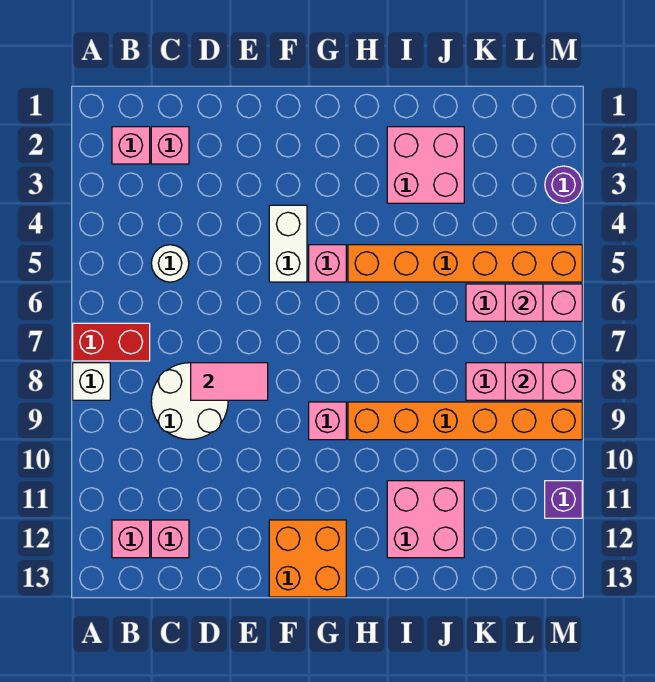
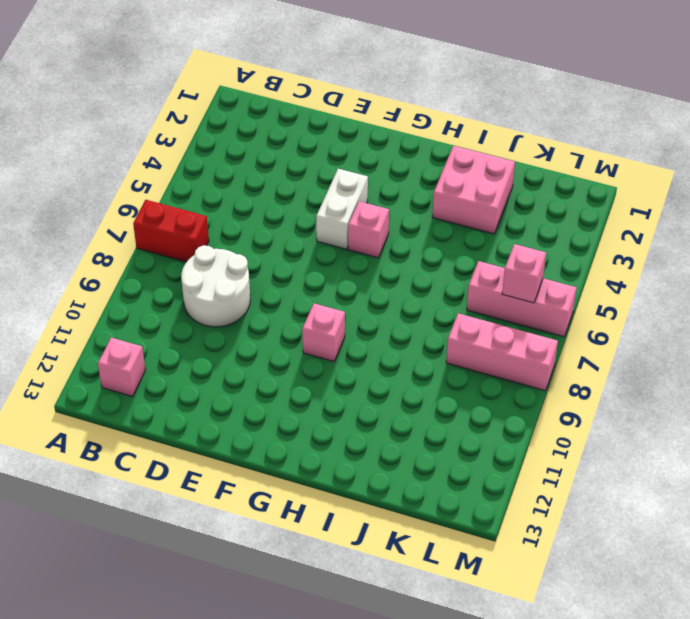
none -> white 1x1 brick [73,363,110,400]
none -> pink 1x1 brick [112,127,150,164]
none -> pink 1x1 brick [151,127,189,164]

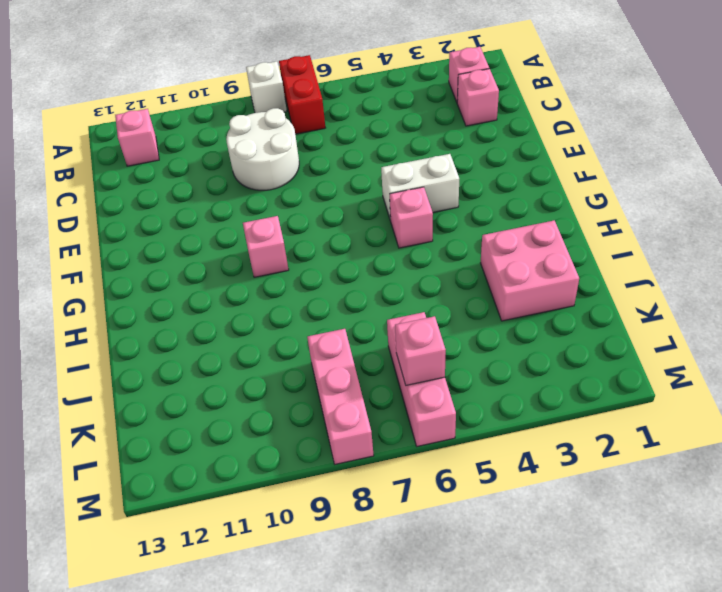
none -> white 1x1 round brick [151,245,189,282]
none -> pink 1x1 brick [151,520,189,558]
none -> orange 2x2 brick [269,520,346,597]

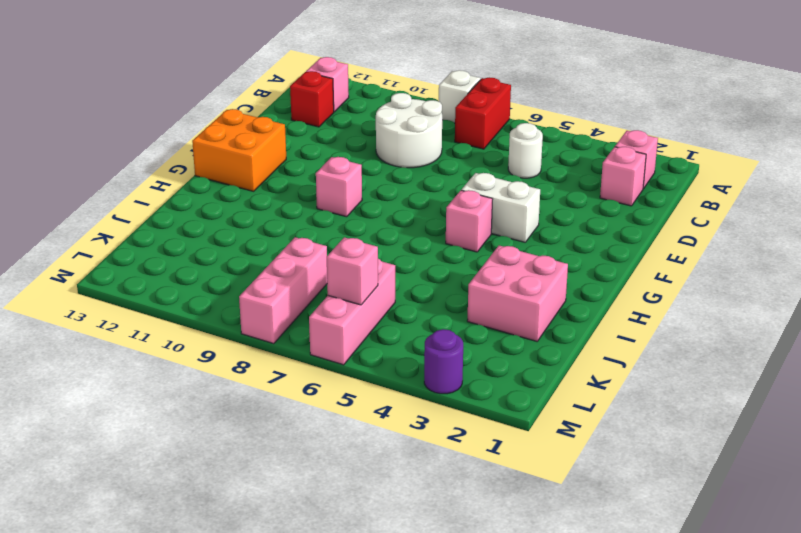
red 1x1 brick [290,71,334,127] -> pink 1x1 brick [151,520,189,558]
none -> orange 1x6 brick [348,245,582,282]
none -> orange 1x6 brick [348,402,582,440]
none -> pink 2x2 brick [387,481,464,558]

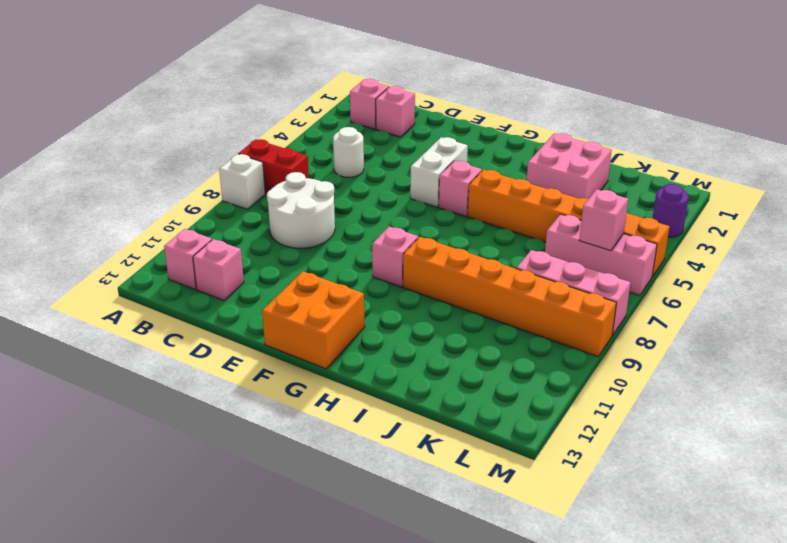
none -> pink 2x2 brick [387,481,464,558]
none -> purple 1x1 brick [545,481,582,518]
none -> pink 1x2 tile [191,363,268,400]

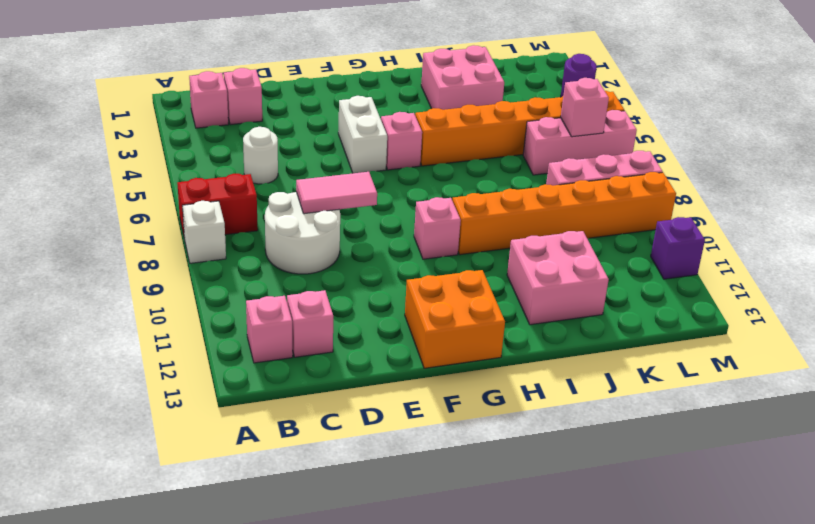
none -> pink 1x1 brick [505,363,543,400]

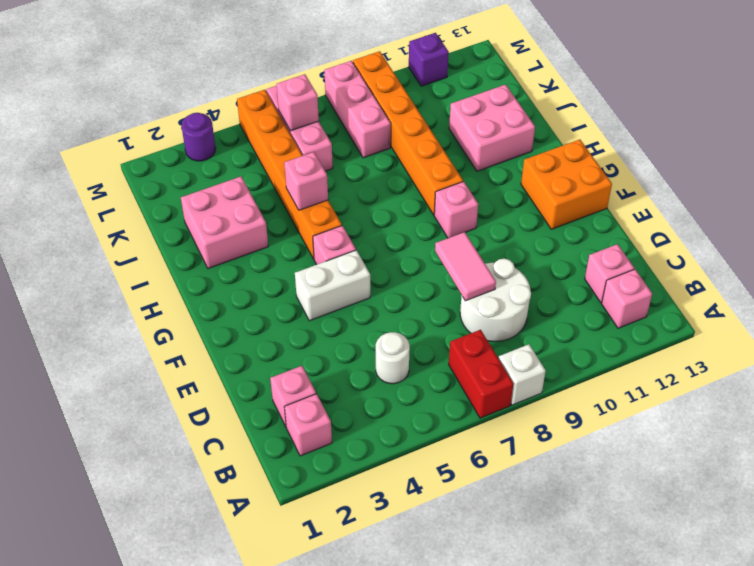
pink 1x1 brick [284,152,328,210] -> pink 1x1 brick moved to [505,363,543,400]

